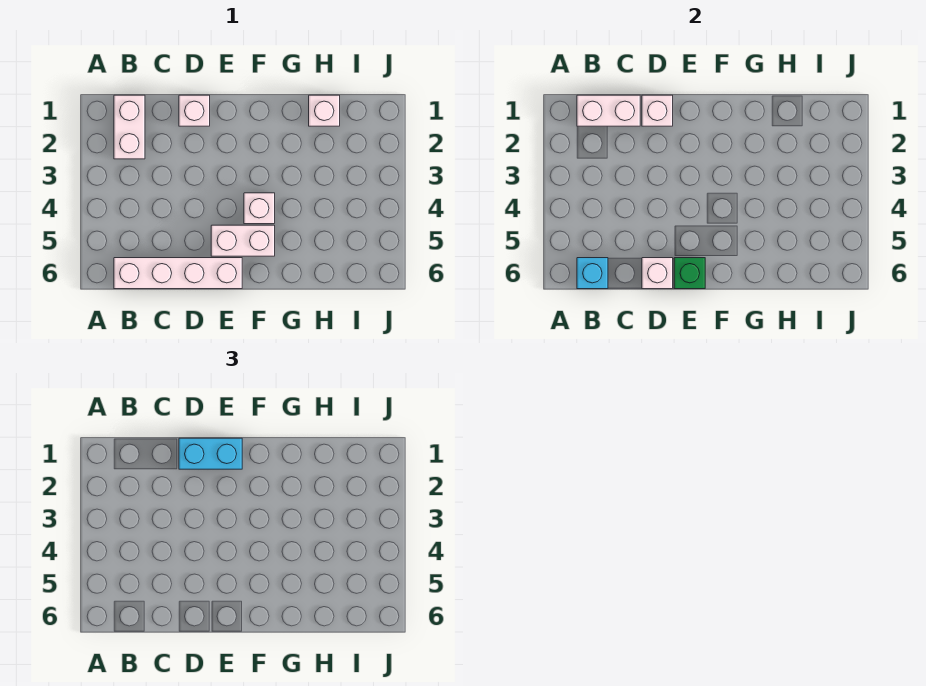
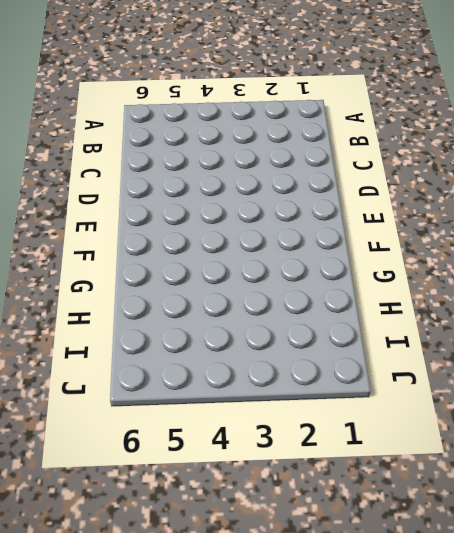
none -> white 1x2 brick [114,95,145,159]
none -> white 1x4 brick [114,258,242,289]
none -> white 1x1 brick [179,95,210,126]

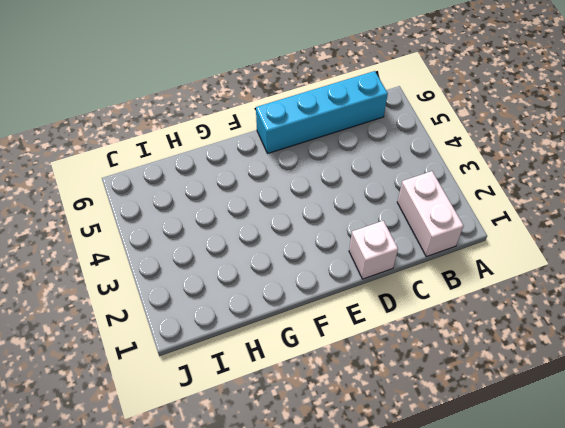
cyan 1x4 brick [256,71,388,153] -> white 1x4 brick [114,258,242,289]
none -> white 1x2 brick [211,225,275,256]
none -> white 1x1 brick [244,193,275,224]
none -> white 1x1 brick [309,95,340,126]

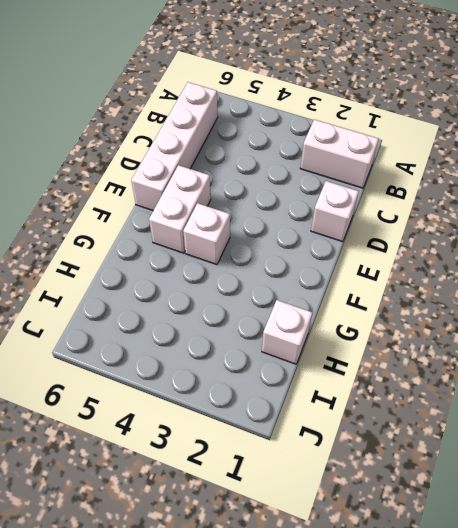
none -> white 1x2 brick [577,95,640,126]
none -> cyan 1x1 brick [577,258,608,289]
none -> white 1x1 brick [642,95,673,126]

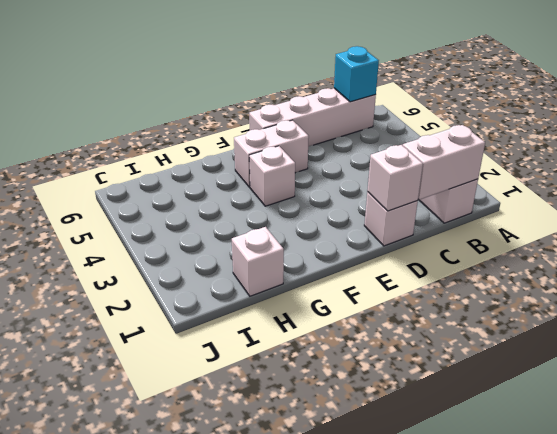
none -> white 1x1 brick [642,258,673,289]
none -> green 1x1 brick [674,258,705,289]
none -> cyan 1x2 brick [179,438,242,469]

